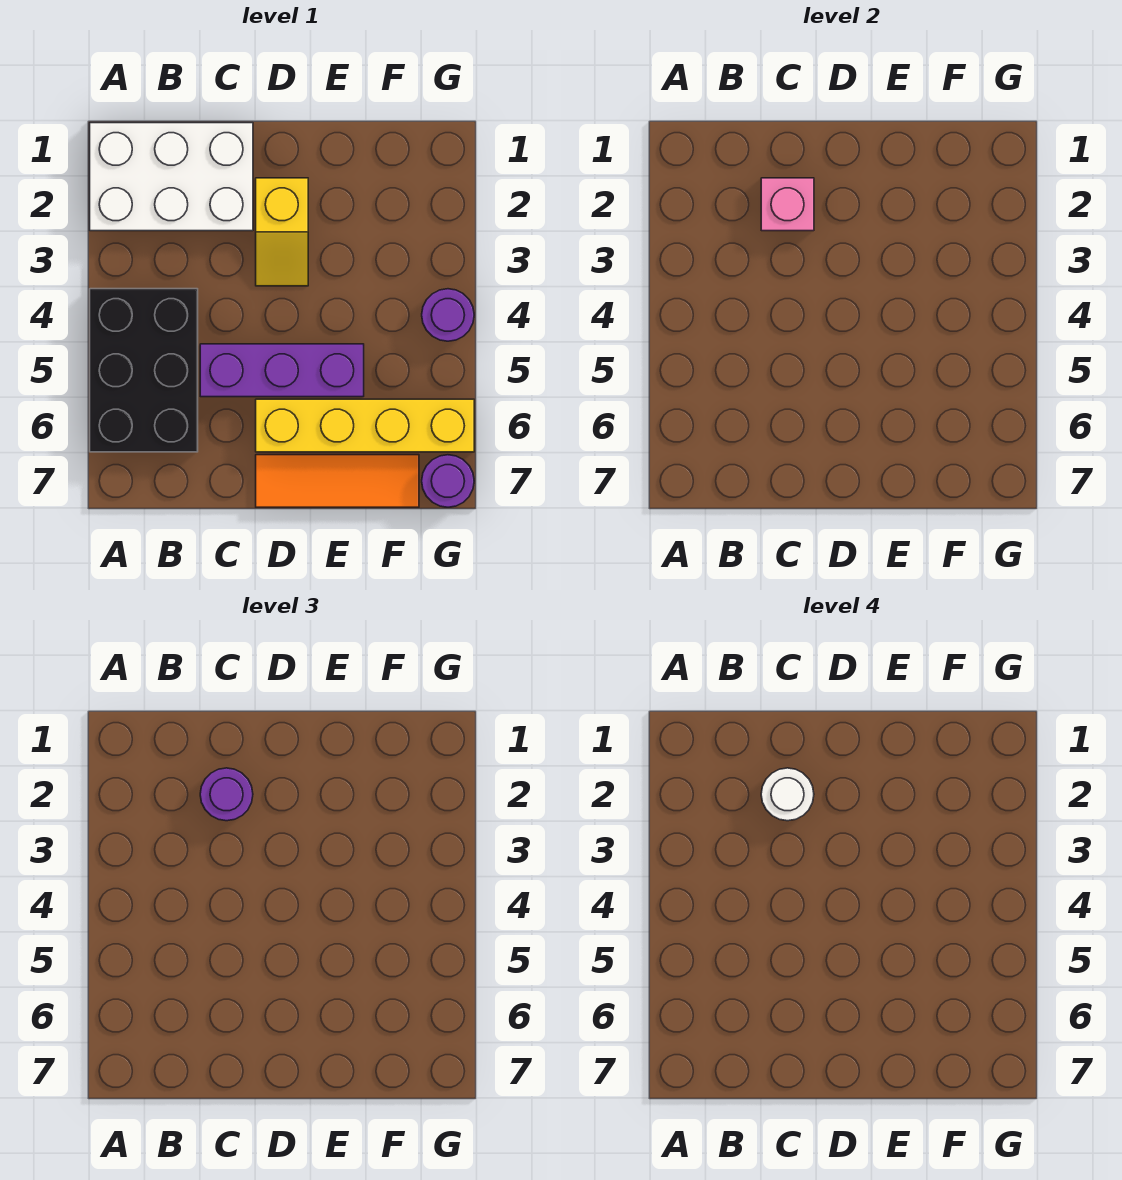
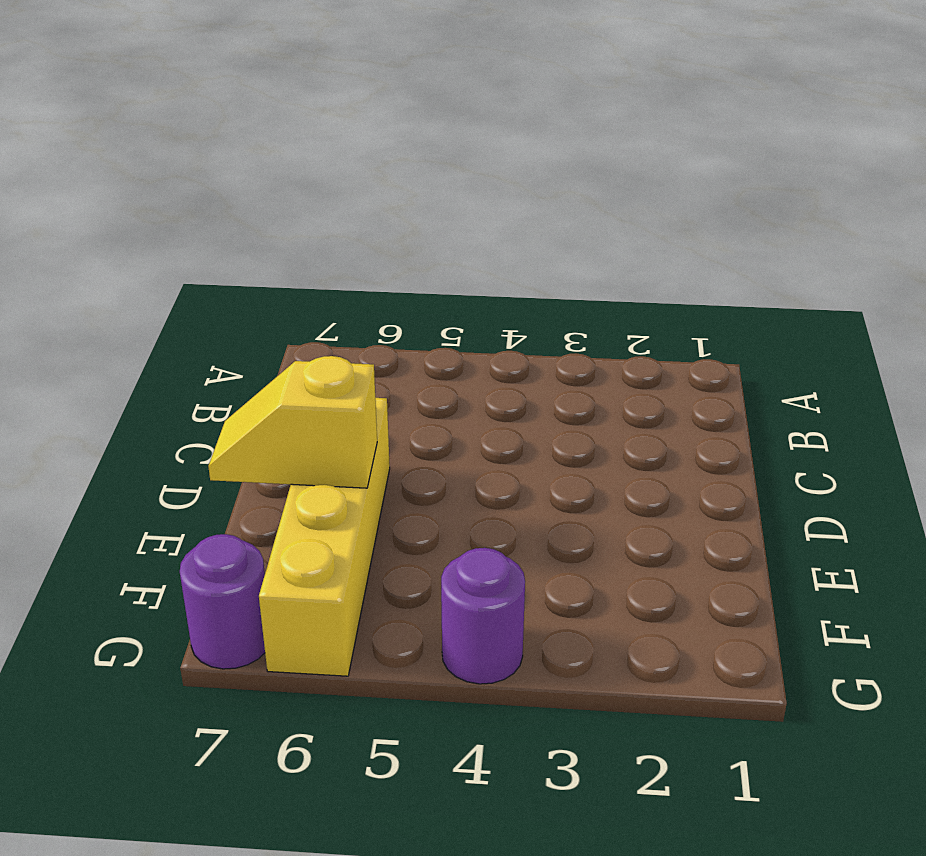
yellow 1x2 slope [208,356,377,488] -> yellow 1x2 slope moved to [256,178,308,286]
none -> white 2x3 brick [90,123,253,231]
none -> black 2x3 brick [90,289,198,452]

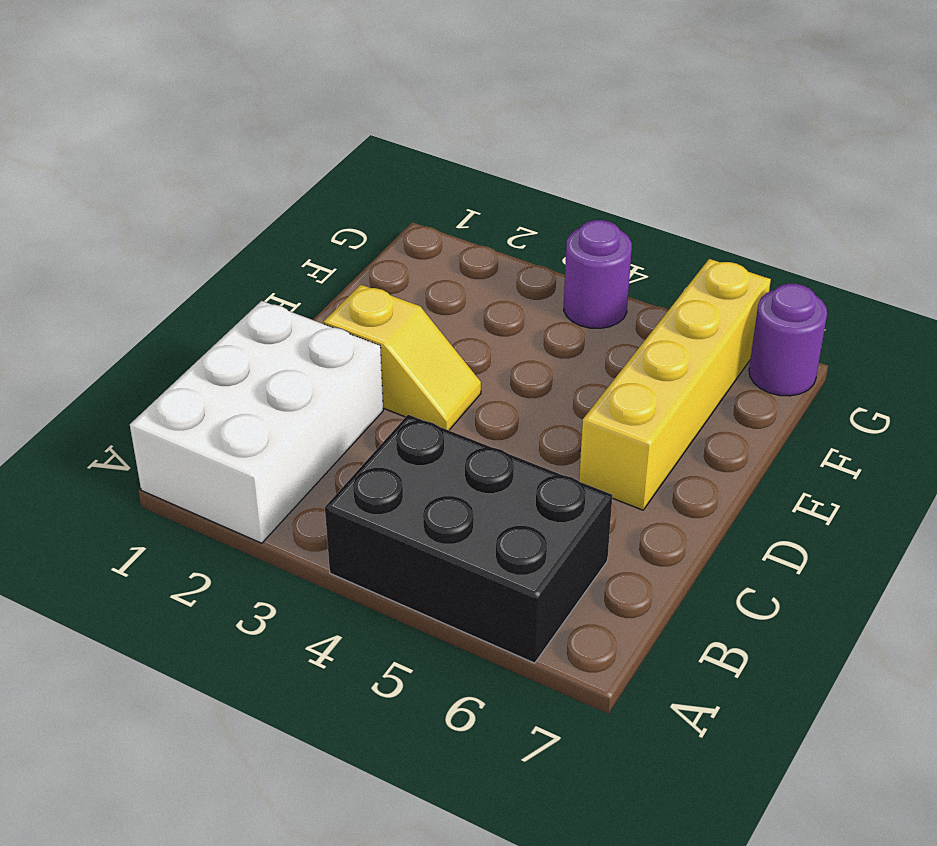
none -> purple 1x3 brick [200,344,364,397]
none -> orange 1x3 tile [256,455,419,507]

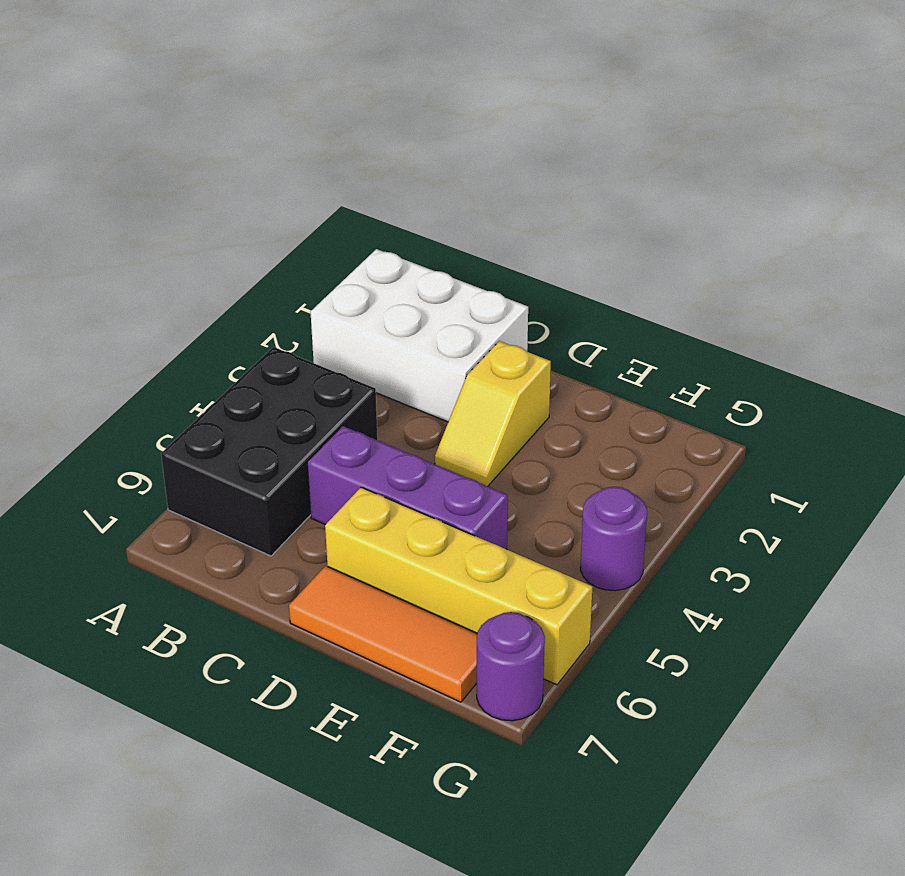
none -> pink 1x1 brick [761,178,814,231]
none -> purple 1x1 round brick [200,768,253,821]

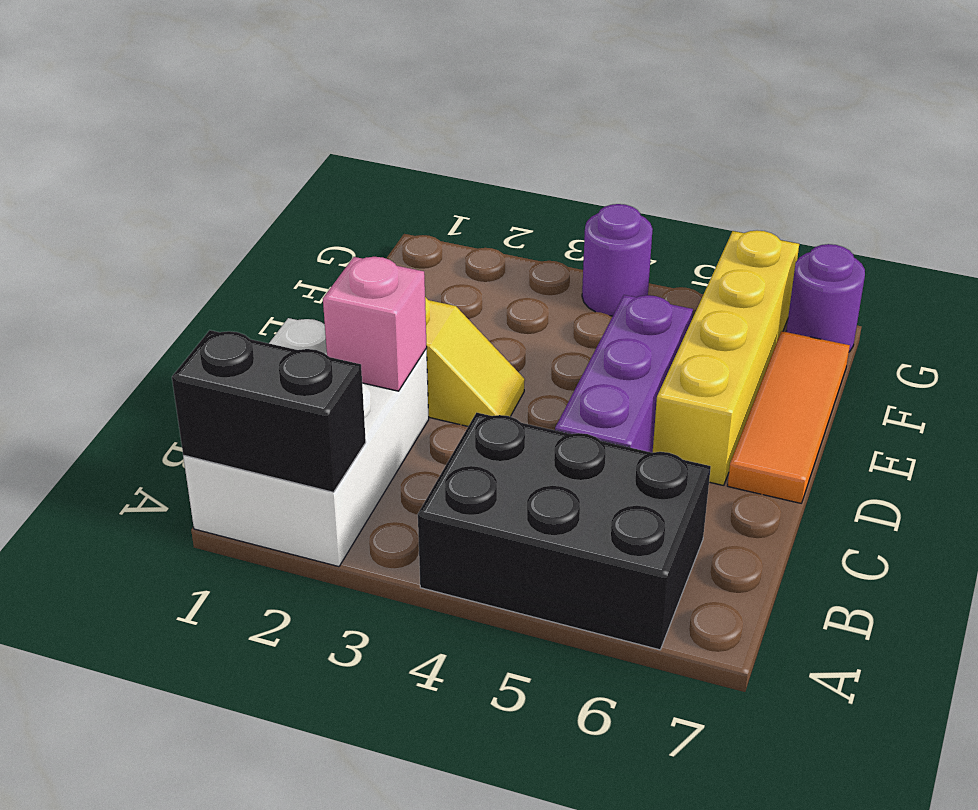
black 1x2 brick [172,330,366,492] -> none
none -> purple 1x1 round brick [200,768,253,821]
none -> white 1x1 round brick [761,768,814,821]

